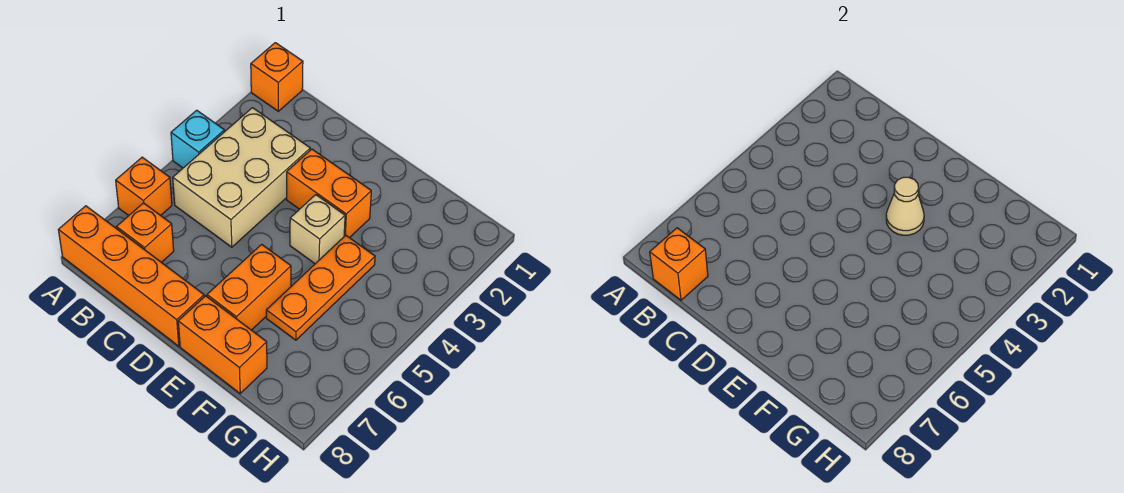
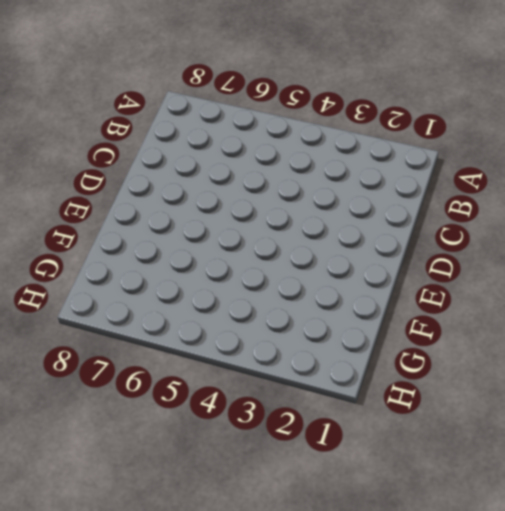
none -> orange 1x1 brick [251,43,303,111]
none -> cyan 1x1 brick [171,110,224,168]
none -> orange 1x1 brick [116,157,172,216]

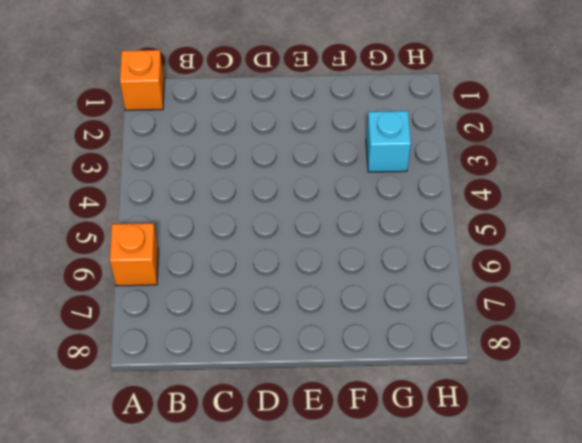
cyan 1x1 brick [366,111,411,172] -> cyan 1x1 brick moved to [171,110,224,168]
none -> orange 1x4 brick [59,206,204,346]
none -> tan 2x3 brick [173,108,310,247]
none -> orange 1x1 brick [117,203,174,263]

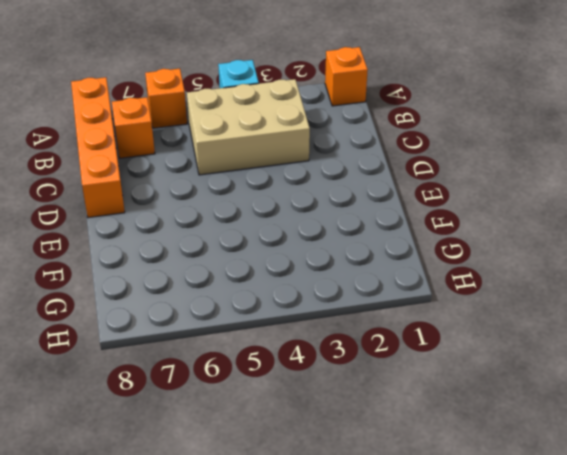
none -> orange 1x2 brick [287,149,371,238]
none -> tan 1x1 brick [290,195,345,264]
none -> orange 1x2 brick [207,244,291,330]

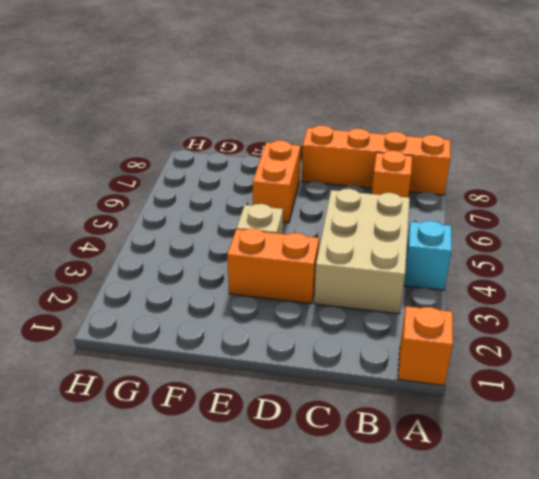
none -> orange 1x1 brick [116,157,172,216]
none -> orange 1x2 brick [178,296,267,393]
none -> orange 1x3 plate [266,235,375,340]

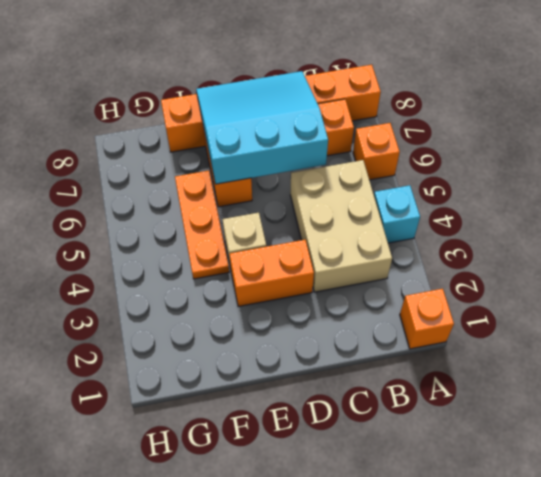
cyan 3x3 slope [196,71,328,184] -> none
none -> orange 1x1 brick [650,228,708,300]
none -> tan 1x1 cone [886,177,924,235]

